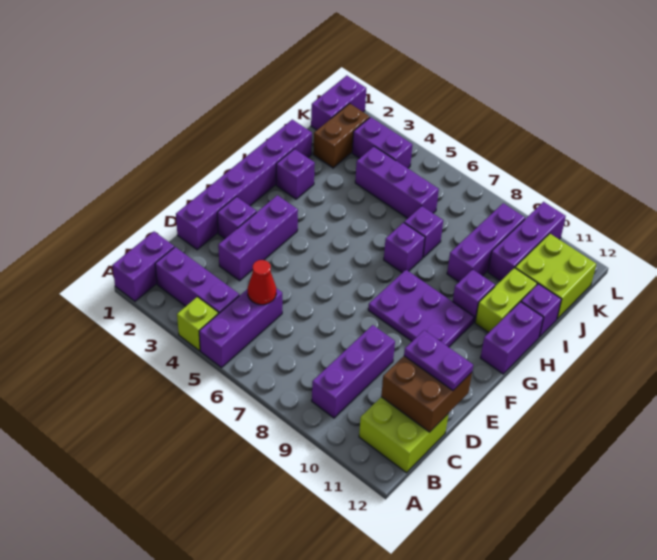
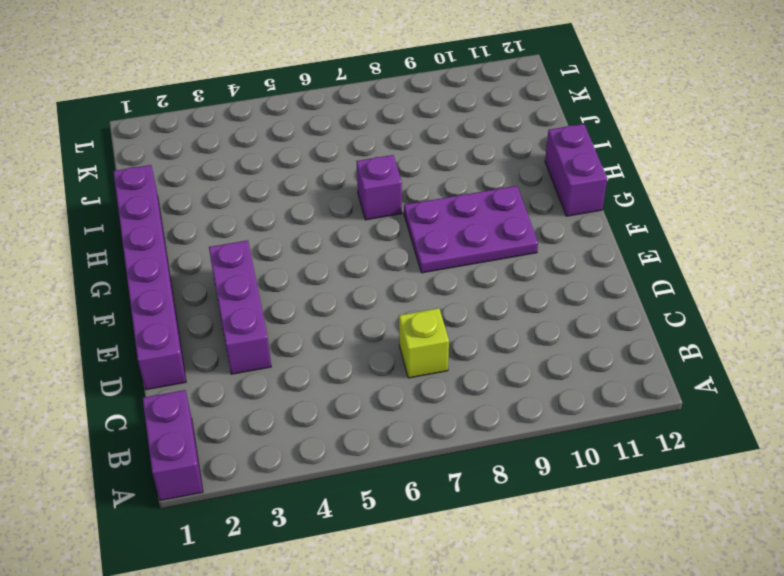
lime 1x1 brick [399,308,449,378] -> lime 1x1 brick moved to [177,297,218,351]
none -> purple 1x3 brick [199,288,282,368]
none -> purple 1x3 brick [155,247,239,314]
none -> purple 1x3 brick [312,325,395,418]

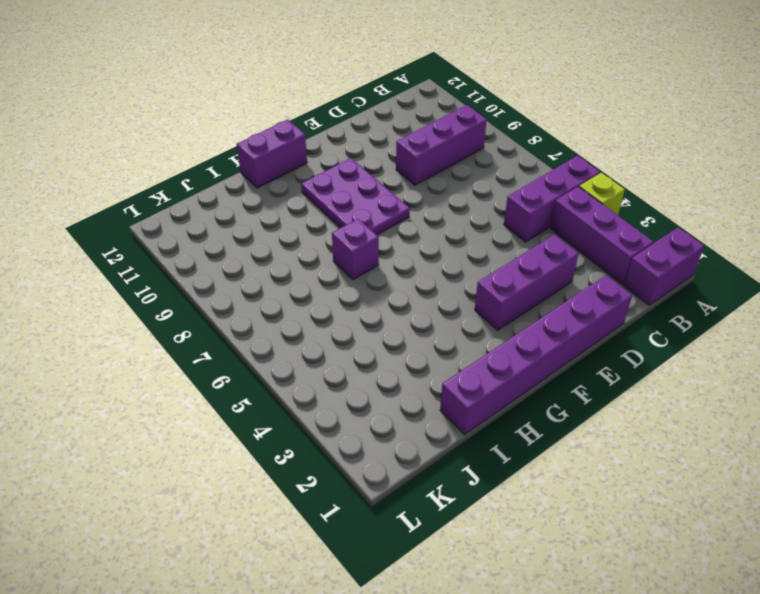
none -> lime 2x2 brick [359,397,449,473]
none -> purple 1x1 brick [217,197,257,239]
none -> purple 1x1 brick [276,149,315,199]

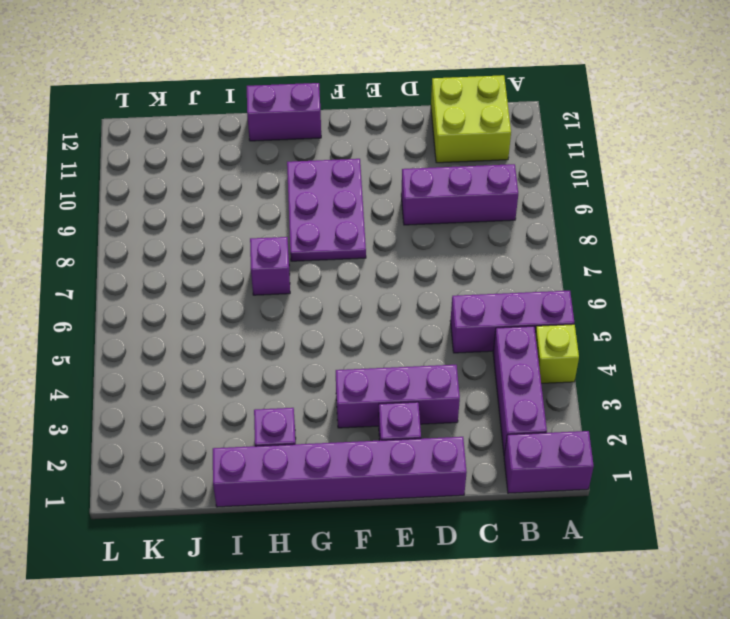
none -> purple 1x1 brick [453,269,495,322]
none -> lime 1x2 brick [475,268,537,333]
none -> purple 1x1 brick [404,206,443,257]

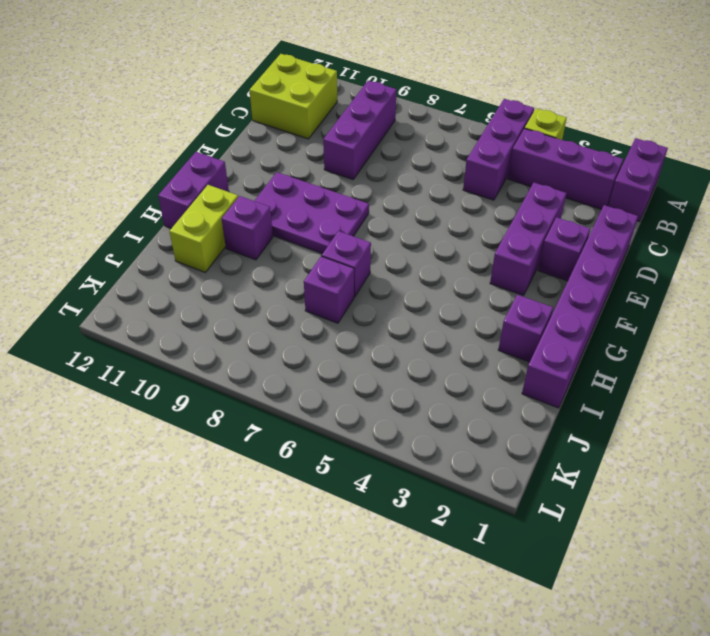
none -> purple 1x3 brick [447,203,525,282]
none -> purple 1x1 brick [521,284,561,337]
none -> brown 1x2 brick [313,103,370,168]

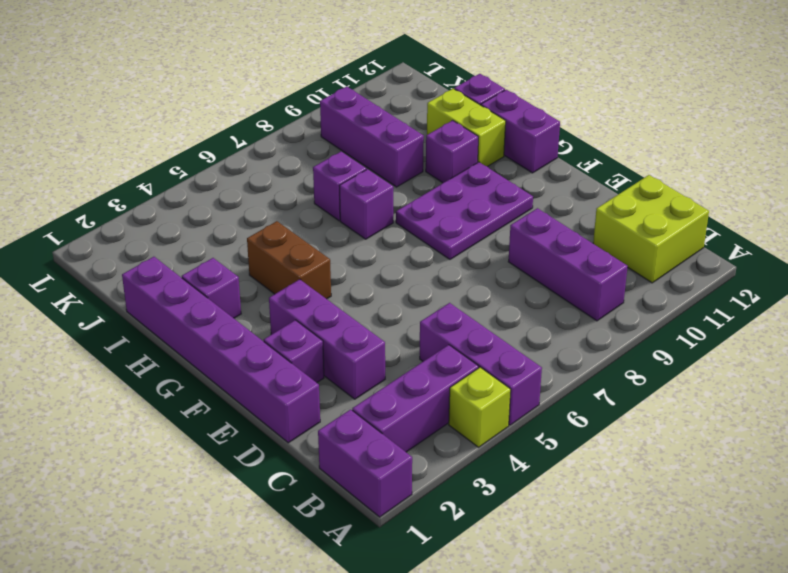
brown 1x2 brick [247,221,331,299] -> brown 1x2 brick moved to [313,103,370,168]
none -> purple 1x3 brick [355,146,439,218]
none -> purple 1x3 brick [488,202,566,281]
none -> lime 2x2 brick [515,234,596,319]

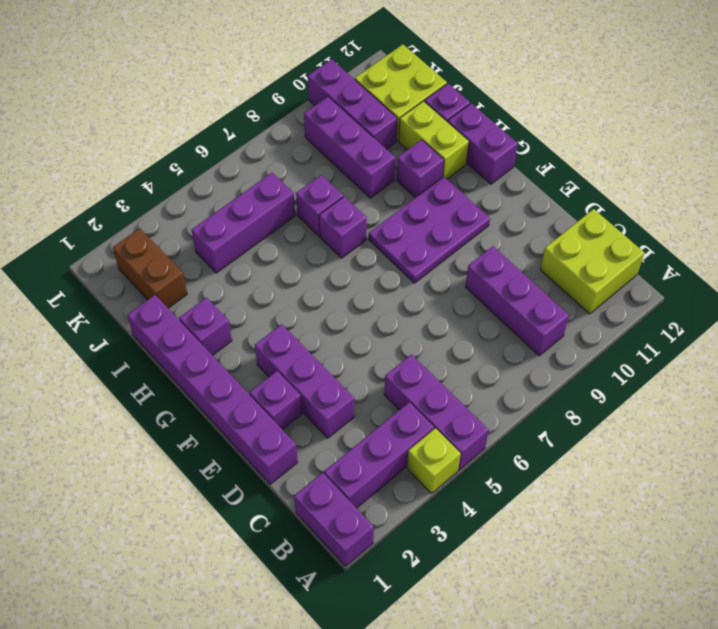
none -> purple 1x2 brick [311,76,366,130]
none -> purple 1x2 brick [352,117,413,168]
none -> red 1x1 cone [248,260,276,305]

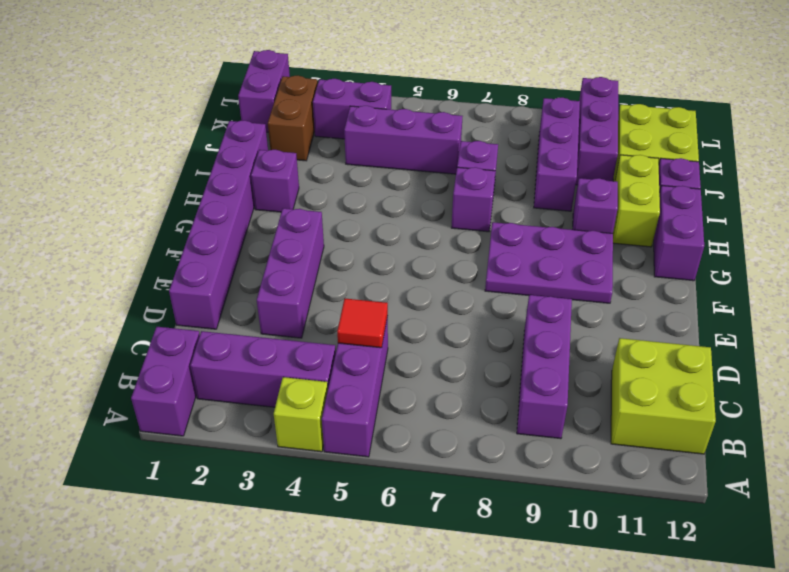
red 1x1 tile [337,299,388,348] -> red 1x1 cone [248,260,276,305]
none -> purple 1x1 brick [217,197,257,239]
none -> brown 2x2 brick [381,356,472,432]
none -> purple 1x2 plate [404,330,473,391]

